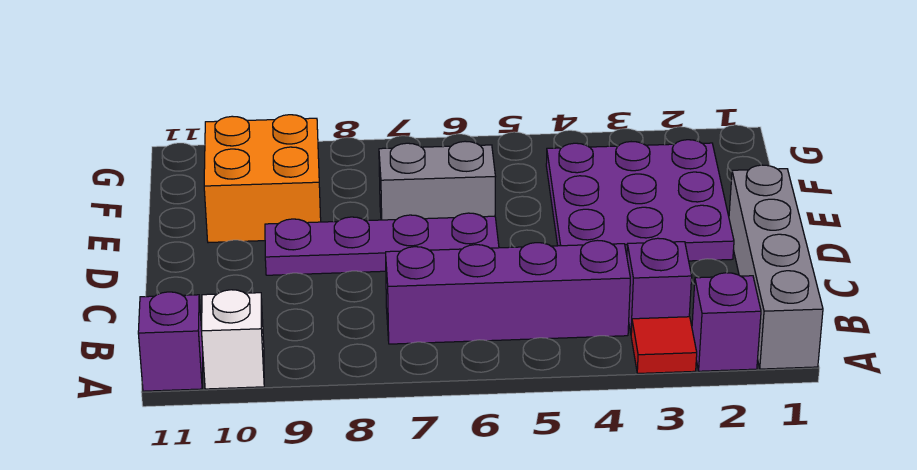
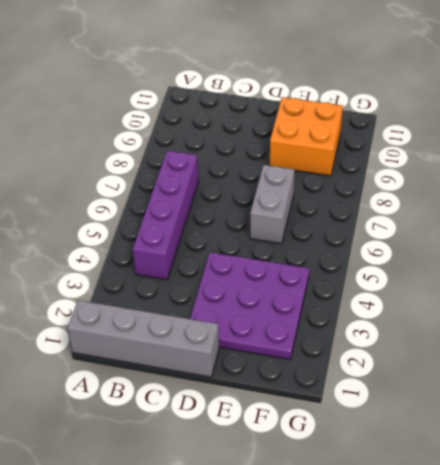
none -> purple 1x1 brick [692,273,761,371]
none -> red 1x1 tile [631,317,697,373]

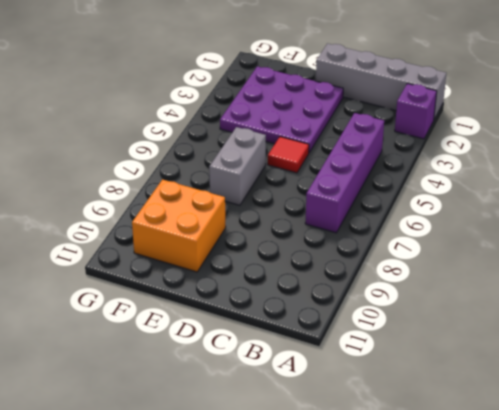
red 1x1 tile [268,137,309,173] -> red 1x1 tile moved to [631,317,697,373]
none -> white 1x1 brick [201,290,264,389]
none -> purple 1x1 brick [138,292,203,391]

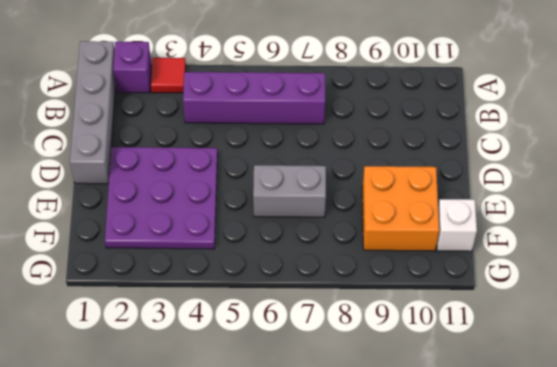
white 1x1 brick [437,199,477,251] -> white 1x1 brick moved to [201,290,264,389]
none -> purple 1x1 brick [138,292,203,391]
none -> purple 1x1 brick [627,238,692,333]

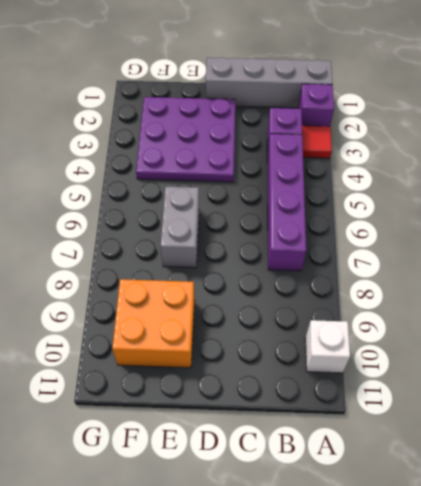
none -> purple 1x1 brick [138,292,203,391]
none -> purple 1x4 plate [265,213,499,275]

